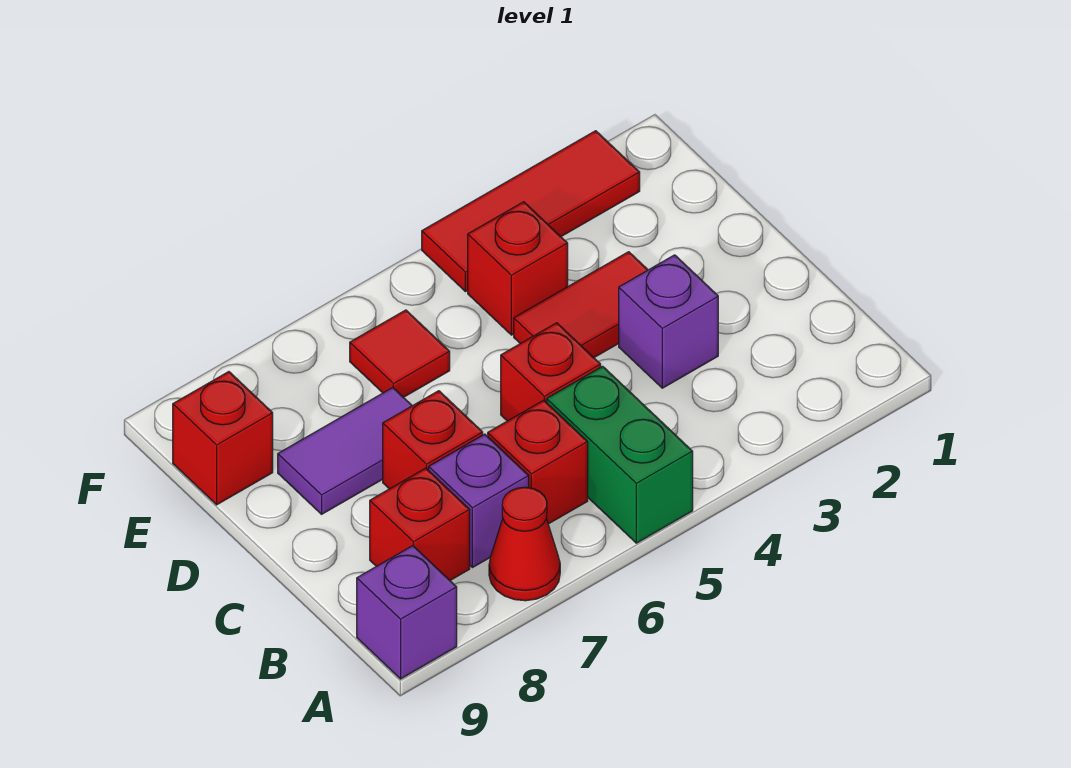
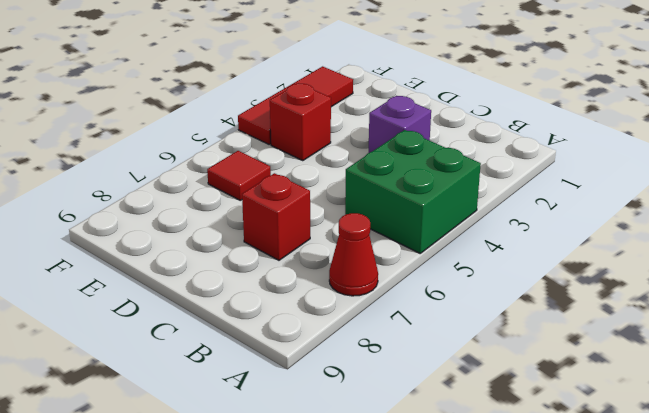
green 2x2 brick [345,130,481,253] -> green 1x2 brick [547,366,693,543]
none -> purple 1x1 brick [357,546,457,679]
none -> red 1x1 brick [488,400,588,524]
none -> purple 1x1 brick [429,434,529,568]

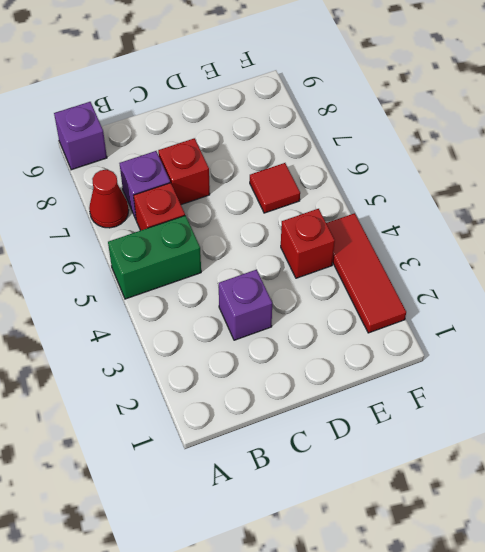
none -> red 1x1 brick [370,468,470,580]
none -> red 1x1 brick [501,323,601,421]
none -> red 1x2 tile [514,252,648,357]

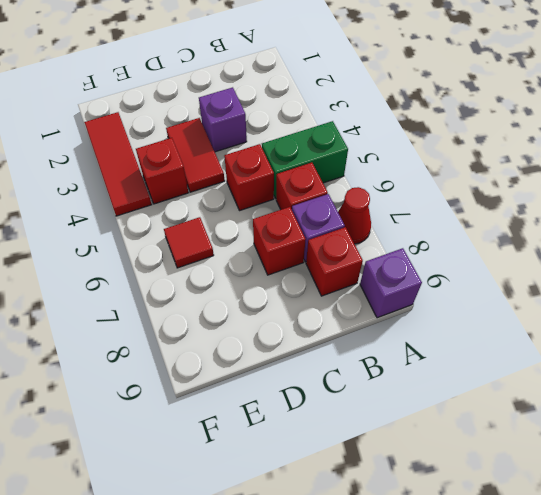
none -> purple 1x2 tile [278,388,412,514]
none -> red 1x1 brick [173,372,273,505]

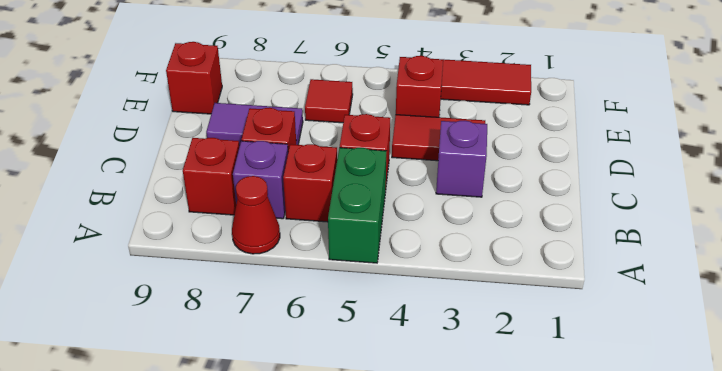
none -> purple 1x1 brick [357,546,457,679]

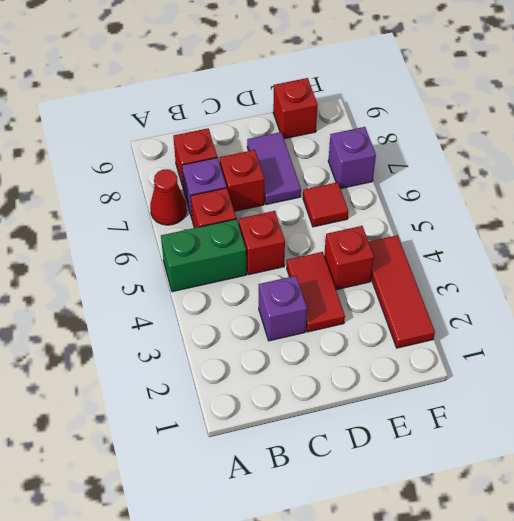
purple 1x1 brick [328,127,376,189] -> purple 1x1 brick moved to [357,546,457,679]

